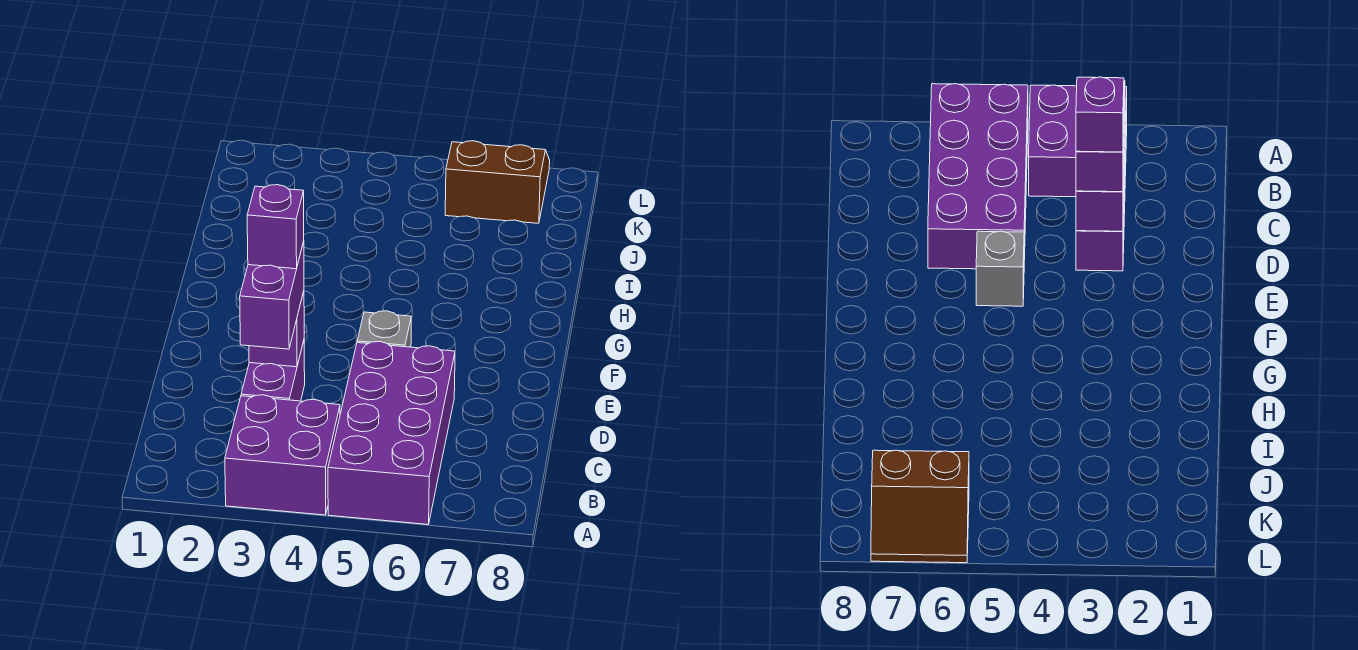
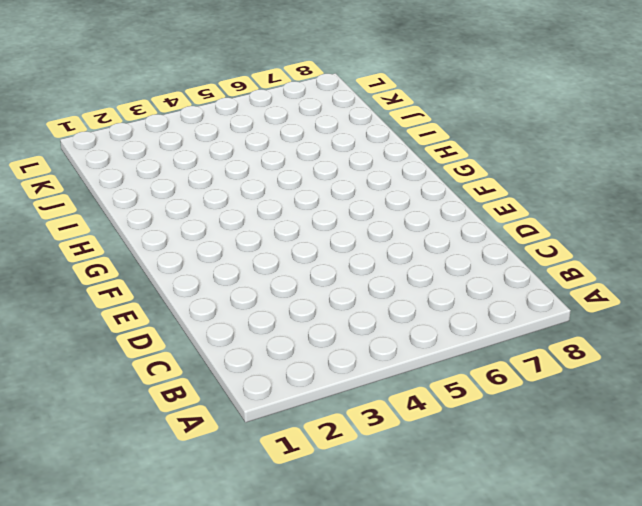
none -> purple 2x2 brick [225,395,340,515]
none -> purple 2x4 brick [328,342,455,524]

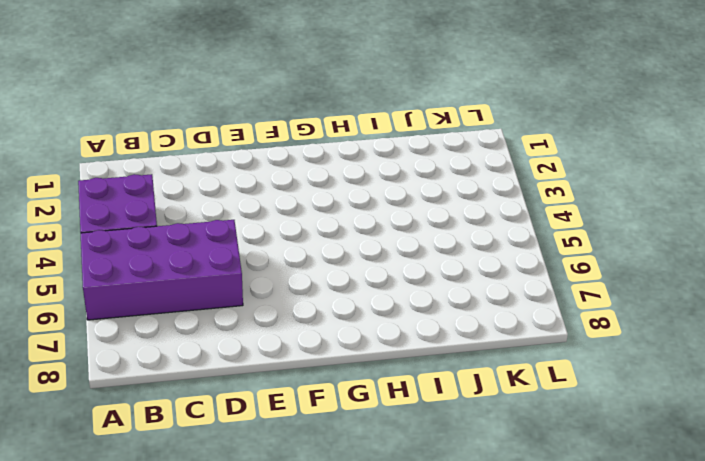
none -> purple 1x2 brick [241,341,305,401]
none -> grey 1x1 brick [357,311,411,347]

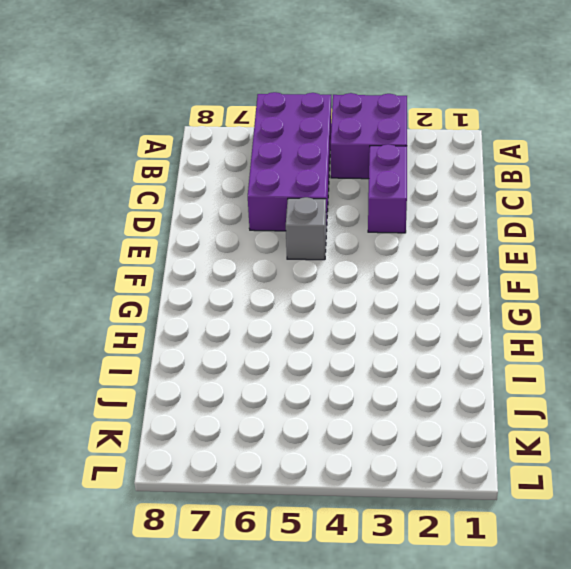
none -> brown 2x2 slope [445,141,550,223]
none -> purple 1x1 brick [249,291,304,367]

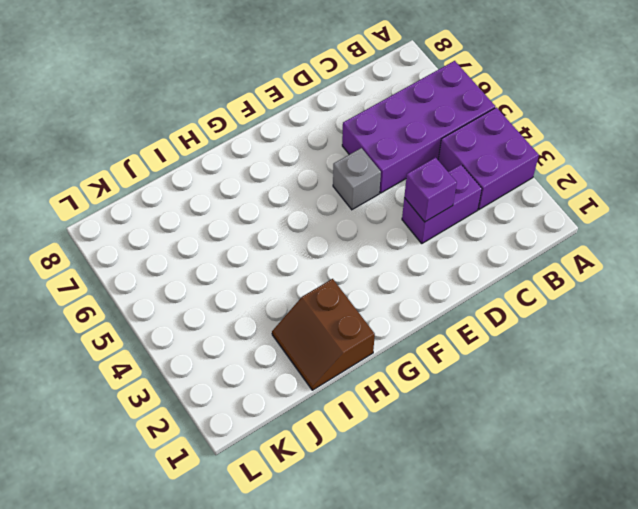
brown 2x2 slope [272,279,375,390] -> brown 2x2 slope moved to [445,141,550,223]
none -> purple 1x2 brick [240,241,304,349]
none -> purple 1x1 brick [247,185,304,269]

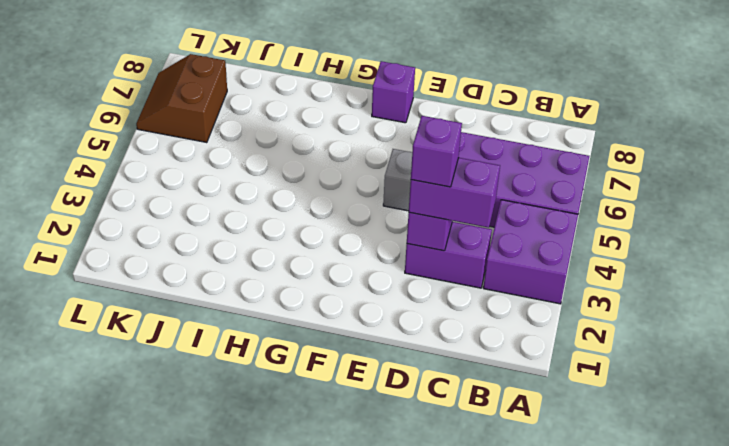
purple 1x1 brick [372,61,415,123] -> none

